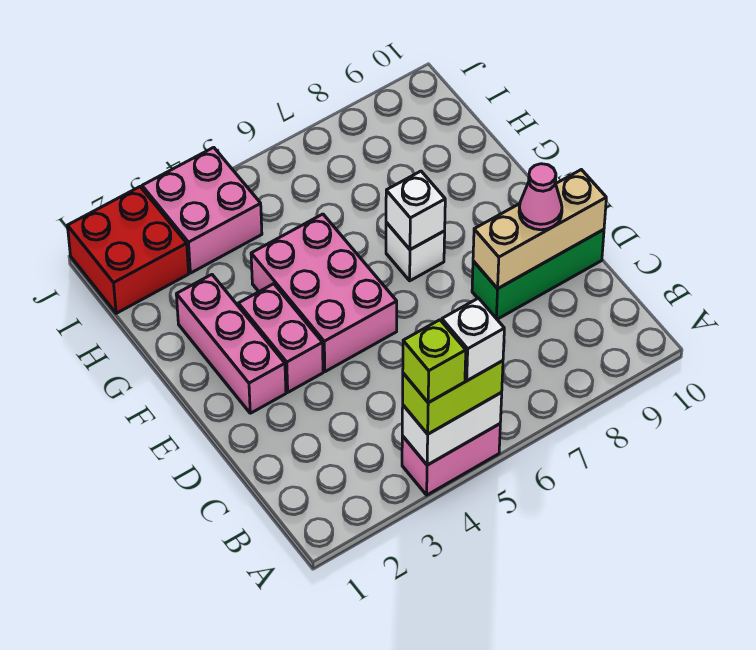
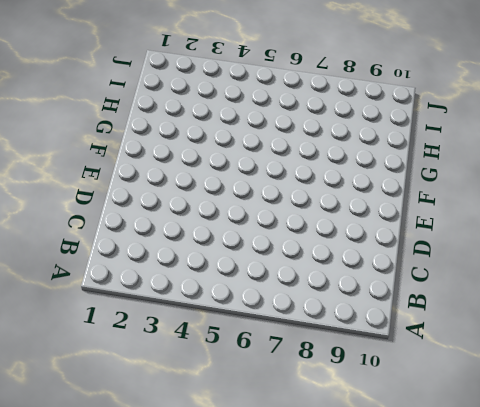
none -> pink 1x2 brick [402,424,500,495]
none -> green 1x3 brick [472,230,604,319]
none -> pink 1x3 brick [176,275,286,413]

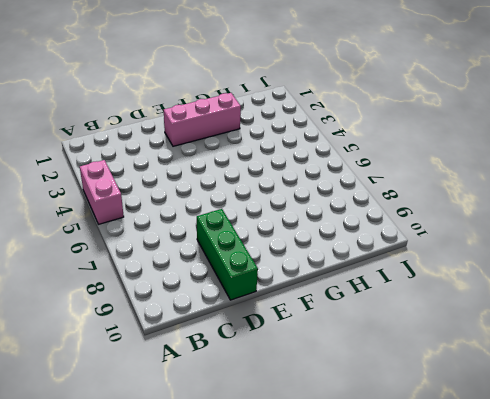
none -> pink 1x2 brick [238,284,323,392]
none -> pink 2x3 brick [251,214,397,372]
none -> white 1x1 brick [386,222,445,281]

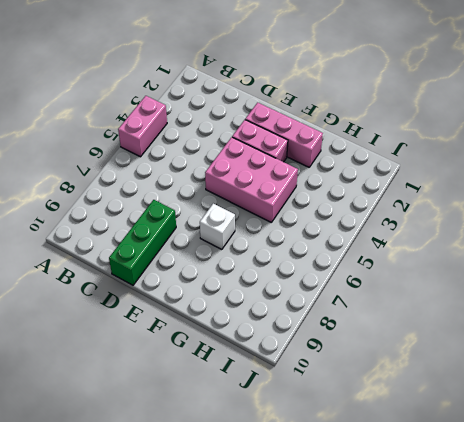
none -> red 2x2 brick [67,187,189,313]
none -> pink 2x2 brick [142,147,262,273]
none -> white 1x2 brick [402,393,502,465]

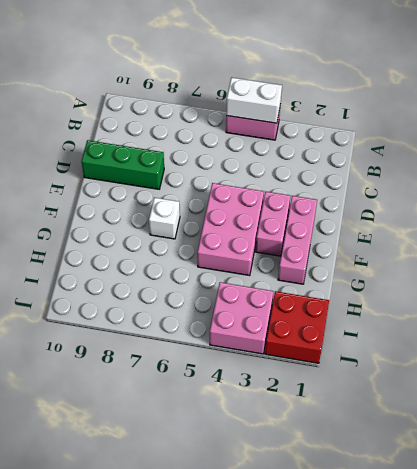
none -> tan 1x3 brick [473,170,606,289]
none -> white 1x1 brick [386,171,445,250]
none -> lime 1x2 brick [403,361,503,434]

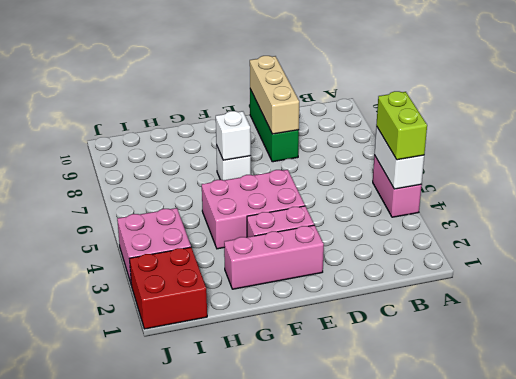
none -> pink 1x1 cone [519,164,562,230]
none -> lime 1x1 brick [403,320,466,403]
none -> white 1x1 brick [442,298,504,381]

